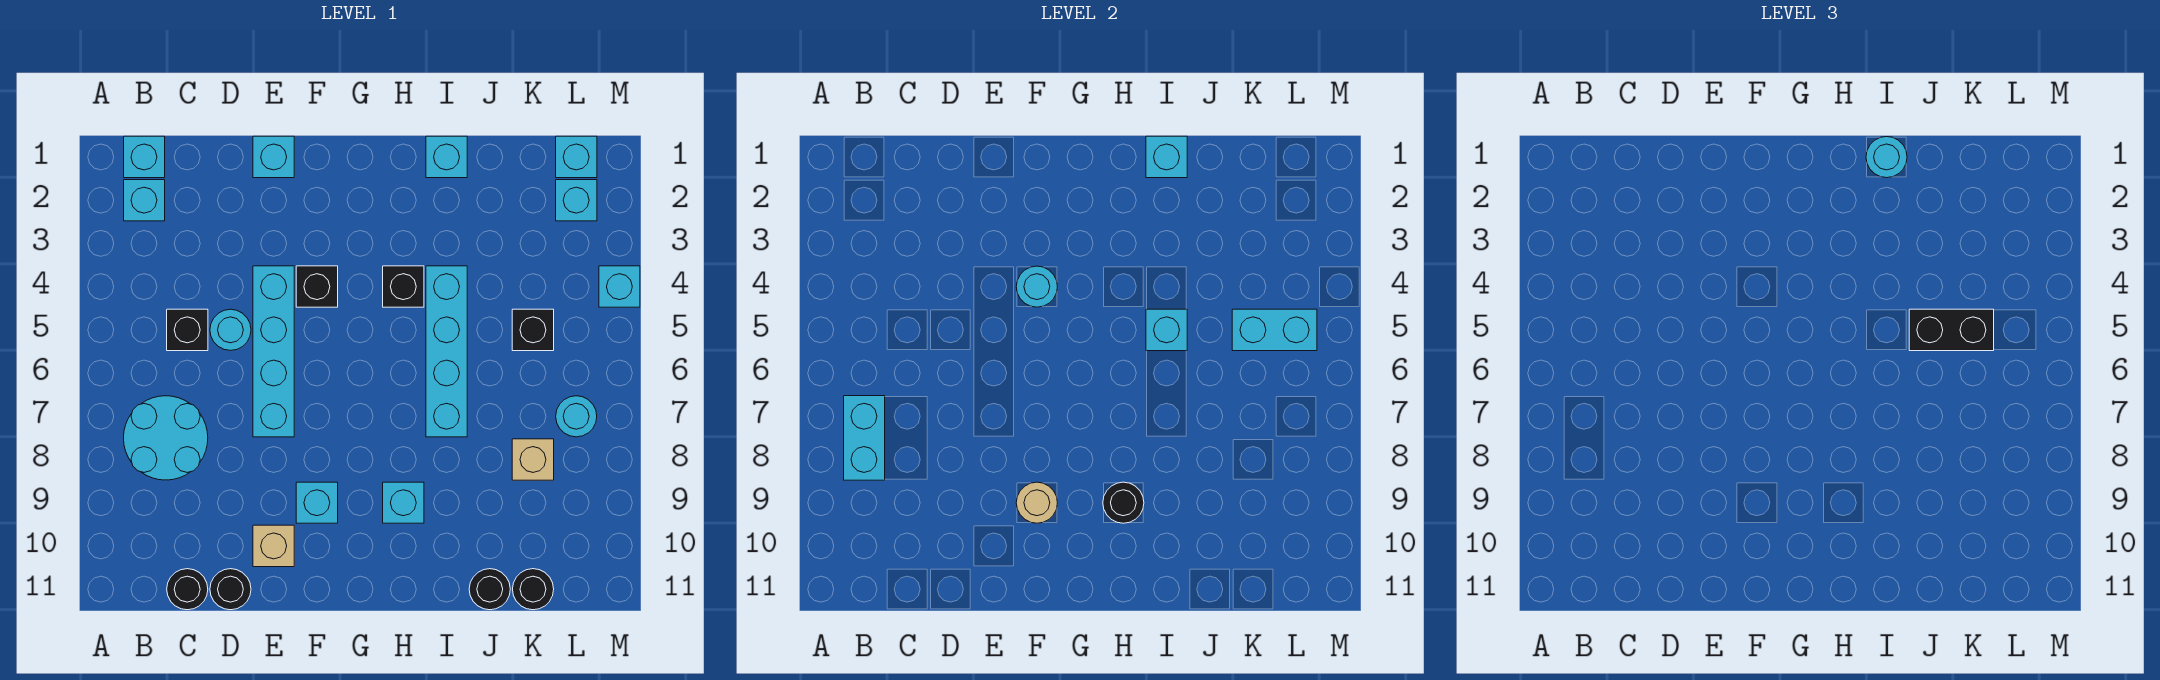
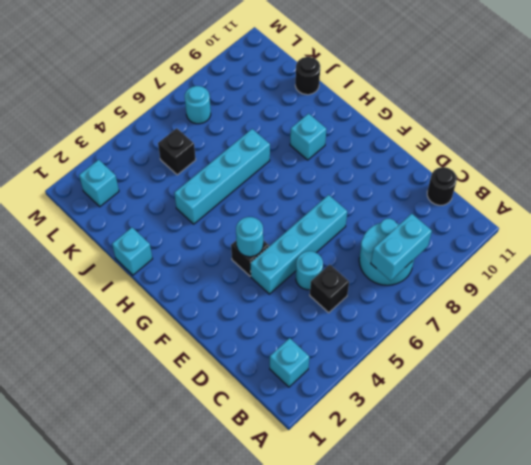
none -> cyan 1x1 brick [124,136,165,178]
none -> black 1x1 round brick [210,569,251,610]
none -> cyan 1x1 brick [253,136,294,178]
none -> tan 1x1 brick [253,525,294,567]

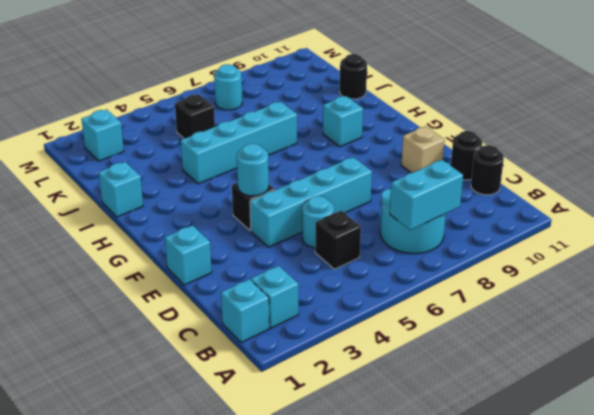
none -> cyan 1x1 brick [296,482,338,523]
none -> black 1x1 brick [383,266,424,307]
none -> tan 1x1 brick [512,439,554,480]
none -> black 1x1 round brick [513,569,554,610]

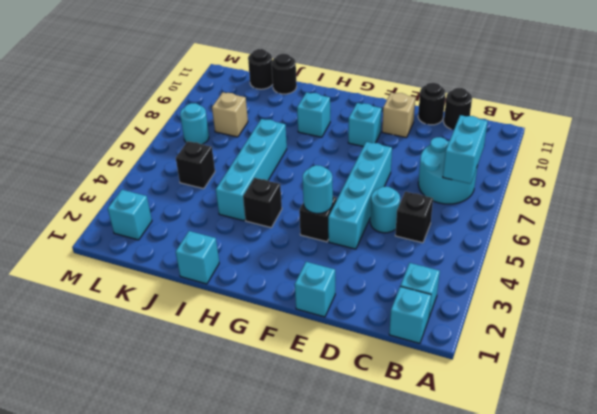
none -> cyan 1x1 brick [556,136,597,178]
none -> cyan 1x1 brick [599,266,640,307]
none -> tan 1x1 round brick [1016,482,1057,523]
none -> black 1x1 round brick [1103,482,1144,523]

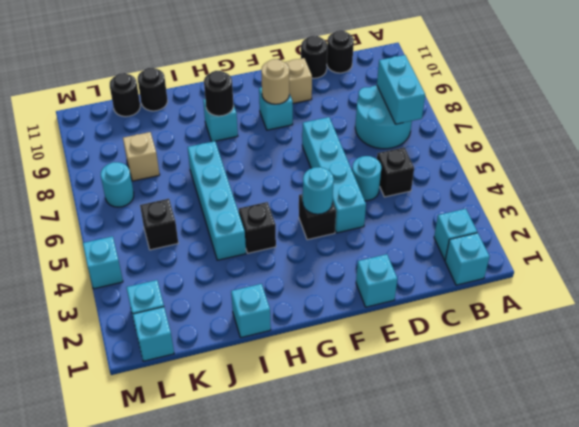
none -> cyan 1x1 brick [1146,136,1187,178]
none -> cyan 1x1 brick [1146,309,1187,351]
none -> cyan 1x2 brick [1232,309,1317,351]
none -> cyan 1x1 round brick [1866,137,1907,178]

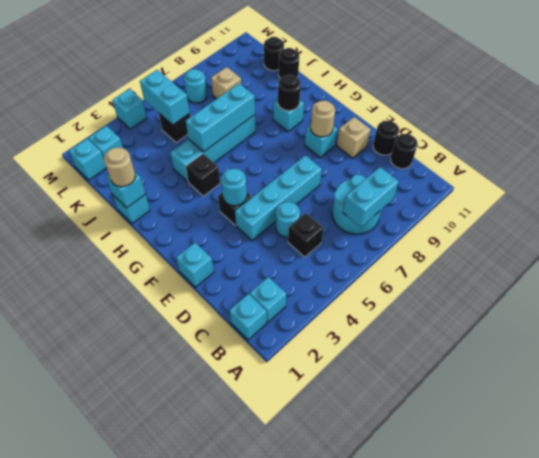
tan 1x1 round brick [104,147,135,187] -> cyan 1x1 round brick [1866,137,1907,178]
cyan 1x3 brick [186,83,255,152] -> cyan 1x1 brick [1146,309,1187,351]
none -> black 1x2 brick [1909,309,1994,351]

